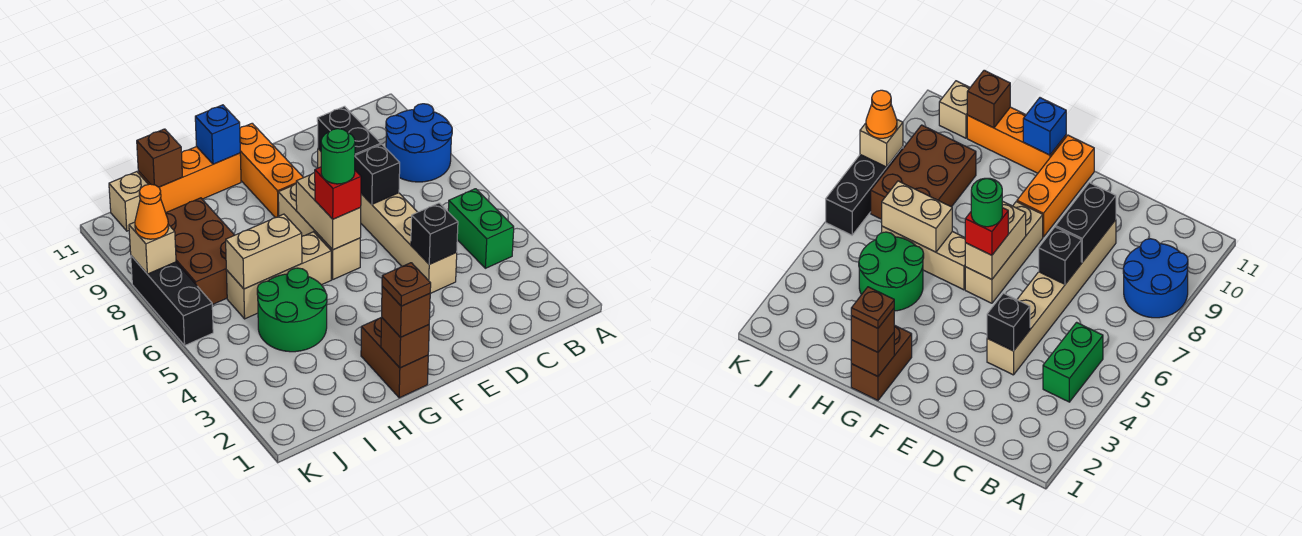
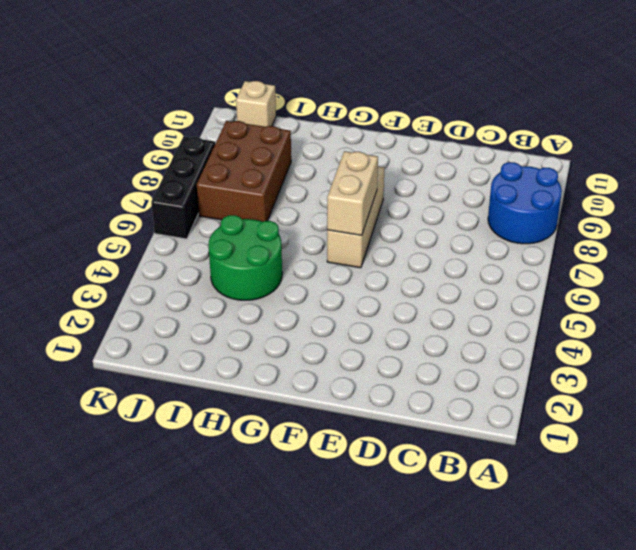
none -> green 1x2 brick [448,189,514,268]
none -> tan 1x6 brick [318,149,457,294]
none -> orange 1x3 brick [240,123,303,218]

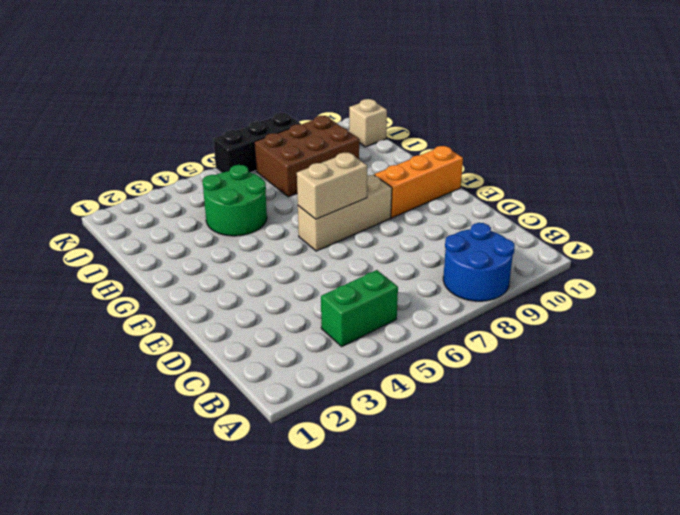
none -> tan 1x6 brick [318,149,457,294]
none -> brown 1x2 brick [361,317,428,398]
none -> tan 1x3 brick [226,232,331,319]

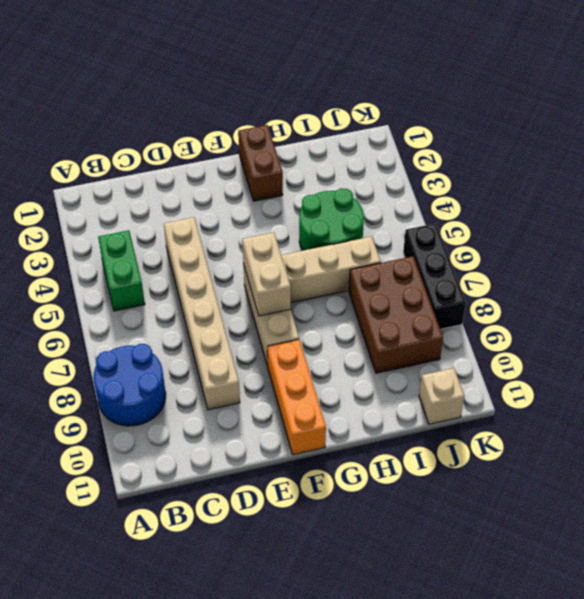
none -> orange 1x3 brick [138,147,241,213]
none -> black 1x1 brick [411,203,458,264]
none -> black 1x1 brick [355,144,400,204]

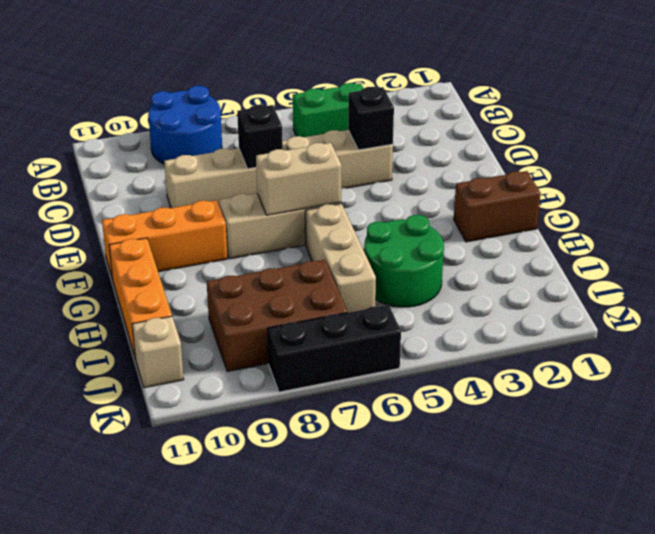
none -> black 1x2 brick [317,106,381,155]
none -> brown 1x1 brick [381,318,429,368]
none -> blue 1x1 brick [195,105,240,164]

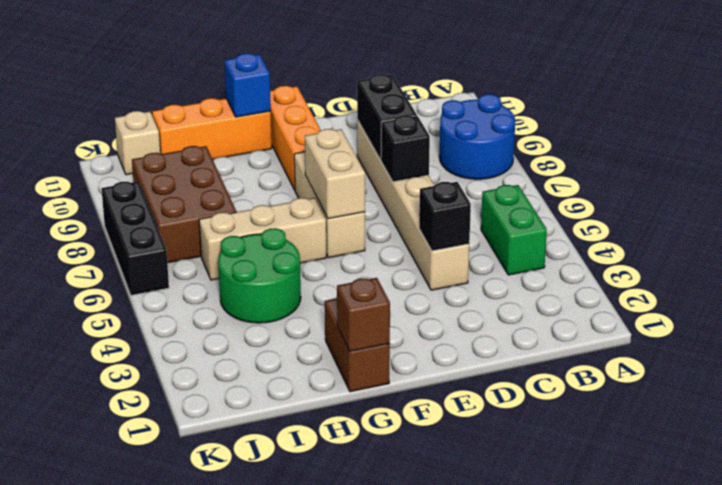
none -> tan 1x2 brick [226,214,302,289]
none -> brown 1x1 brick [137,129,182,187]
none -> tan 1x1 brick [129,222,176,274]

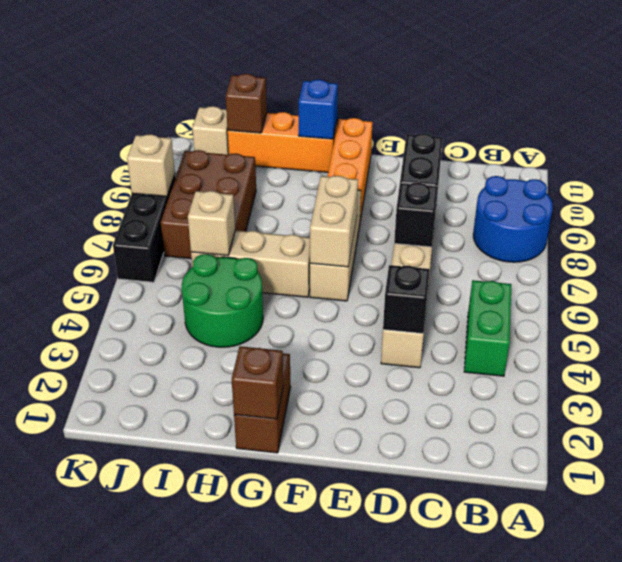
tan 1x1 brick [188,191,235,256] -> tan 1x2 brick [226,214,302,289]
none -> red 1x1 brick [315,167,361,219]
none -> brown 1x1 brick [382,286,430,337]
none -> orange 1x1 cone [135,184,169,239]

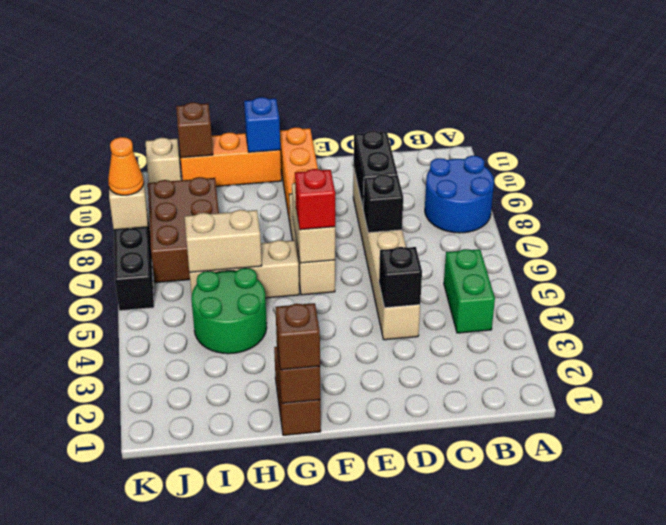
none -> green 1x1 round brick [321,129,355,184]
none -> brown 1x1 plate [382,263,431,306]

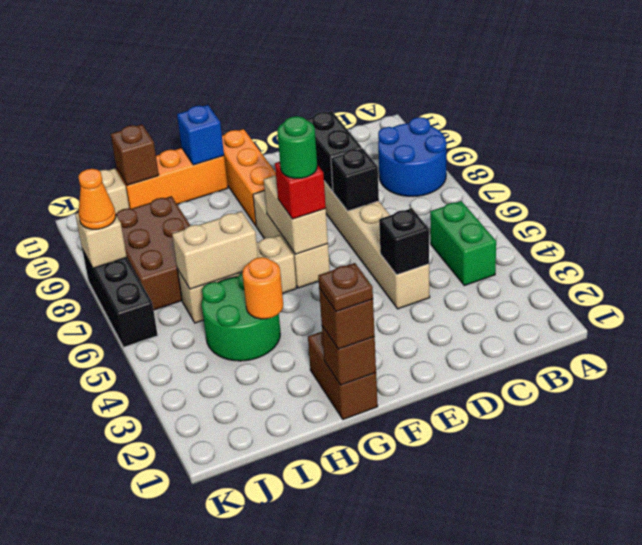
orange 1x1 round brick [242,257,283,319] -> none

